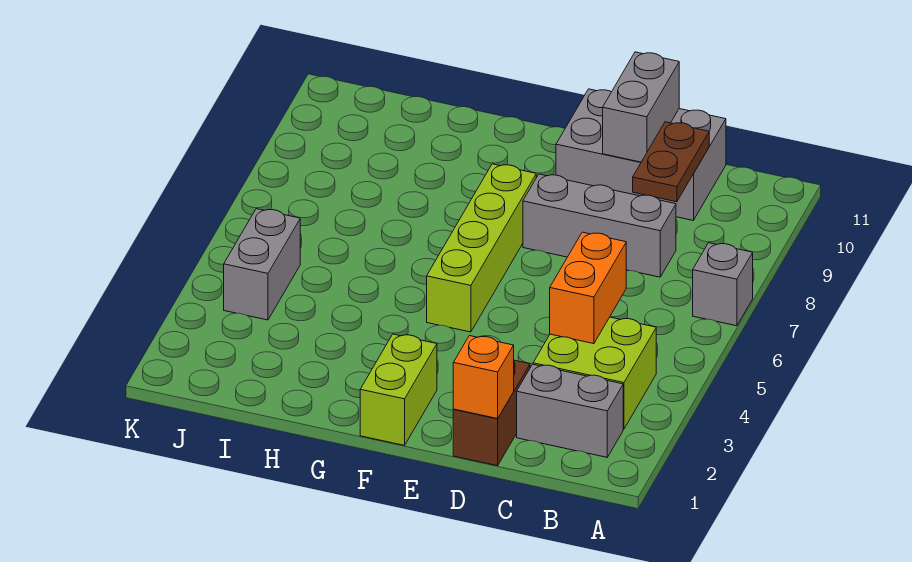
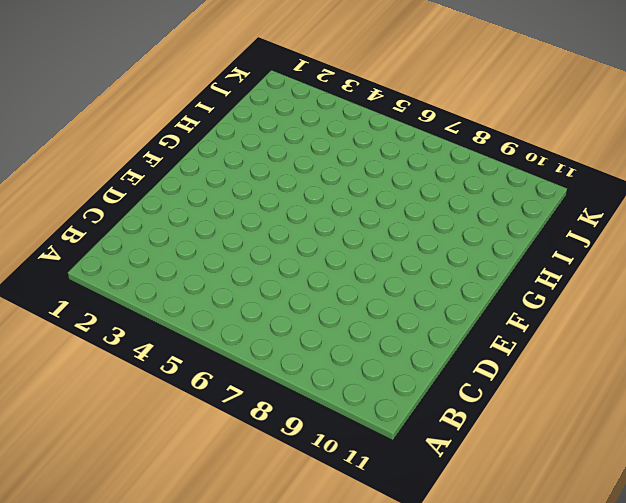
none -> grey 1x1 brick [693,243,753,326]
none -> grey 1x2 brick [517,364,623,457]
none -> lime 2x2 brick [533,317,656,429]

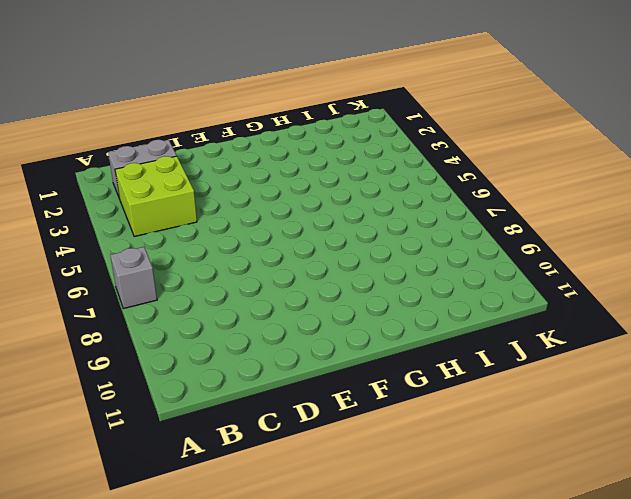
none -> grey 1x3 brick [523,174,676,277]
none -> grey 2x3 brick [556,89,726,220]
none -> brown 1x2 brick [453,360,530,466]

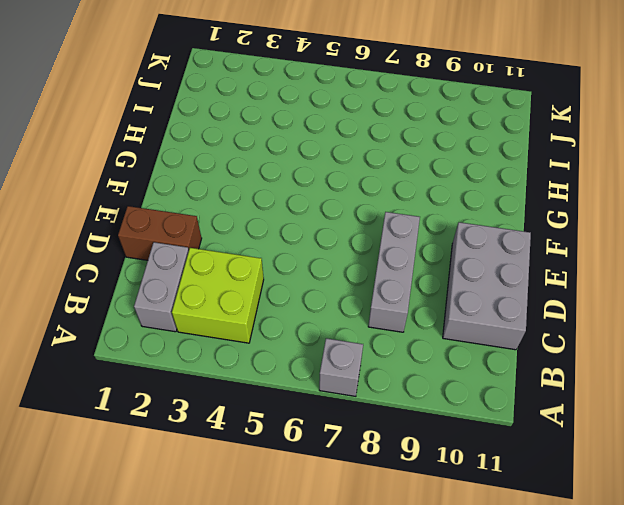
none -> lime 1x2 brick [360,334,437,445]
none -> lime 1x4 brick [427,164,536,332]
none -> grey 1x2 brick [224,209,300,320]

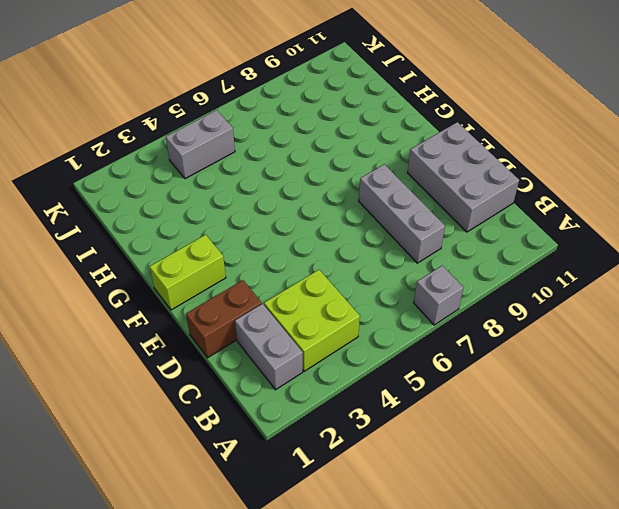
none -> lime 1x4 brick [427,164,536,332]
none -> orange 1x2 brick [550,232,626,344]
none -> brown 1x2 plate [633,122,709,202]

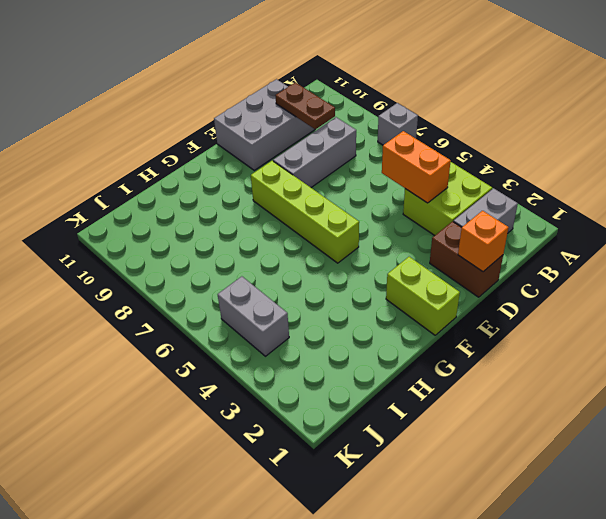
none -> grey 1x2 brick [603,52,679,162]

